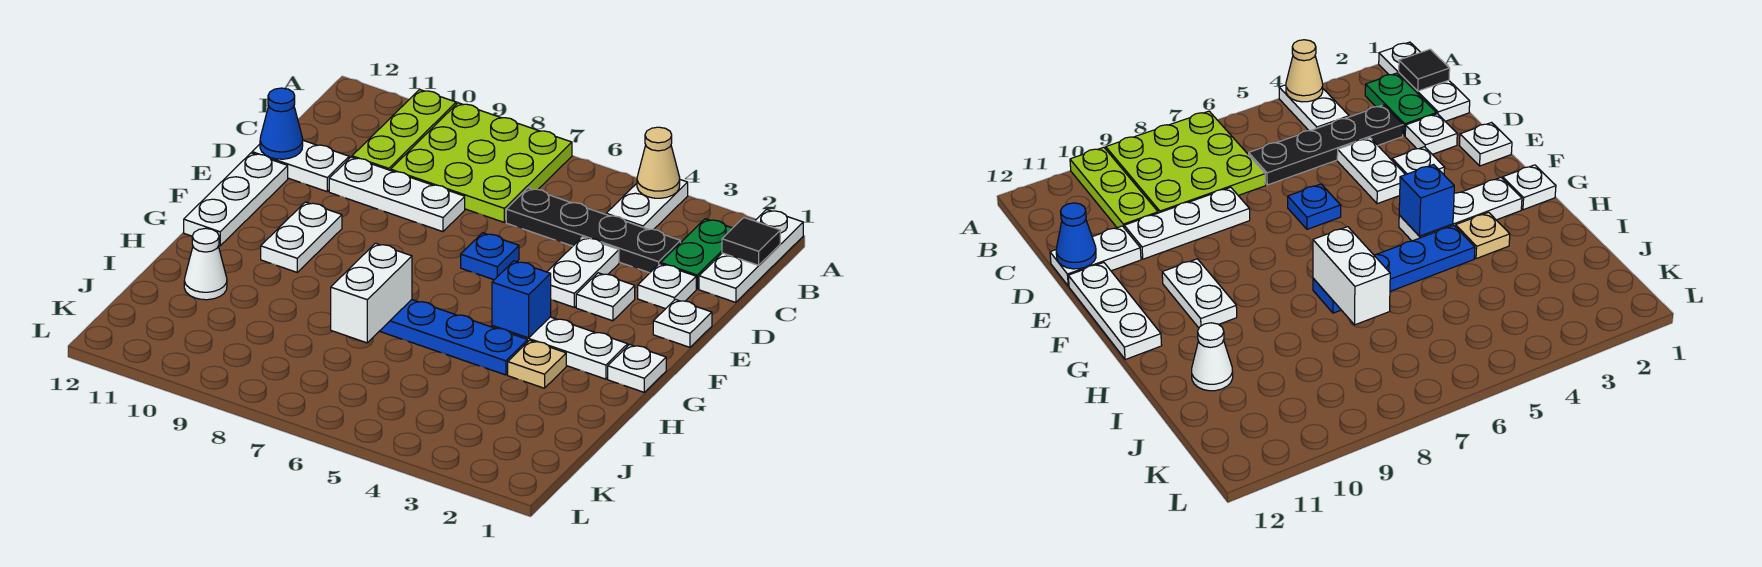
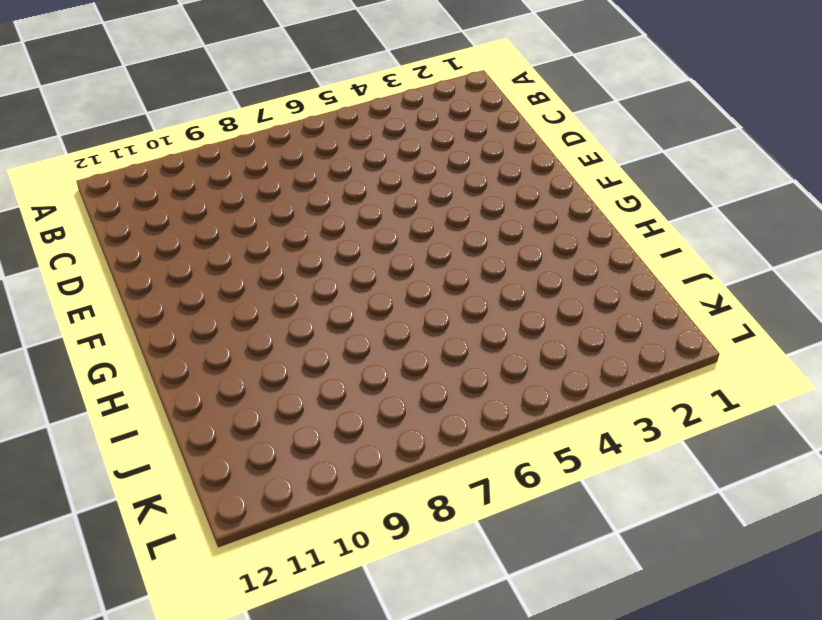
none -> white 1x3 plate [699,209,803,302]
none -> white 1x2 plate [606,180,688,230]
none -> lime 3x3 plate [391,103,572,222]

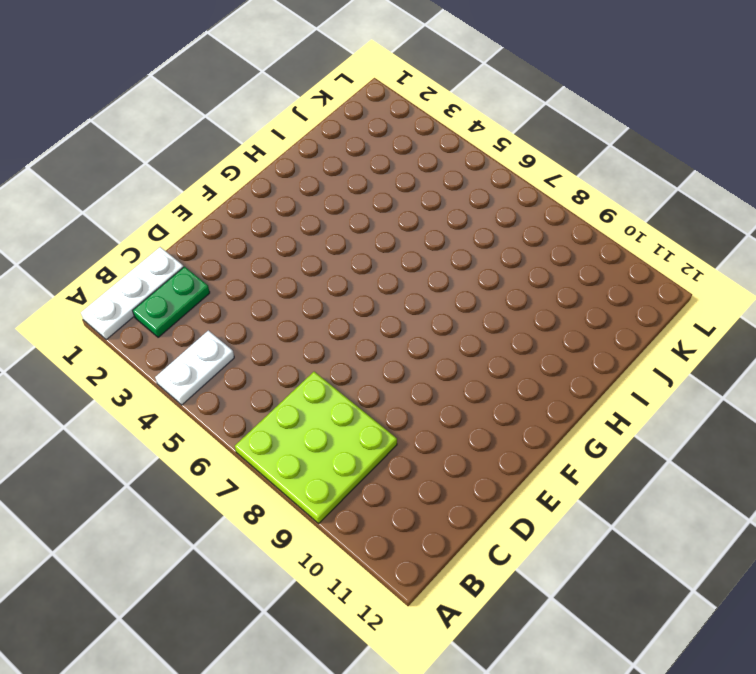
none -> lime 1x3 plate [352,90,456,170]
none -> black 1x4 plate [506,188,680,273]
none -> white 1x1 plate [638,264,696,309]

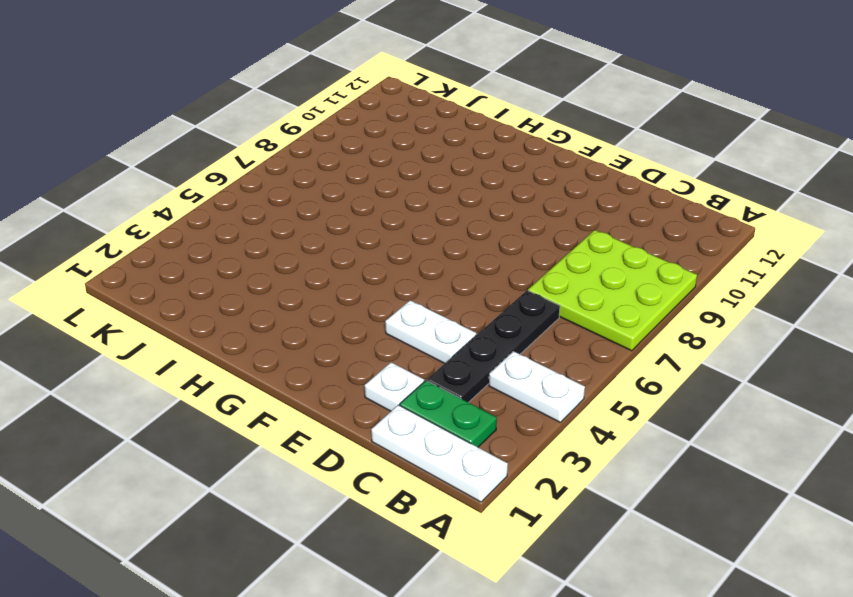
none -> lime 1x3 plate [352,90,456,170]
none -> white 1x3 plate [329,157,465,232]
none -> white 1x2 plate [252,140,349,192]

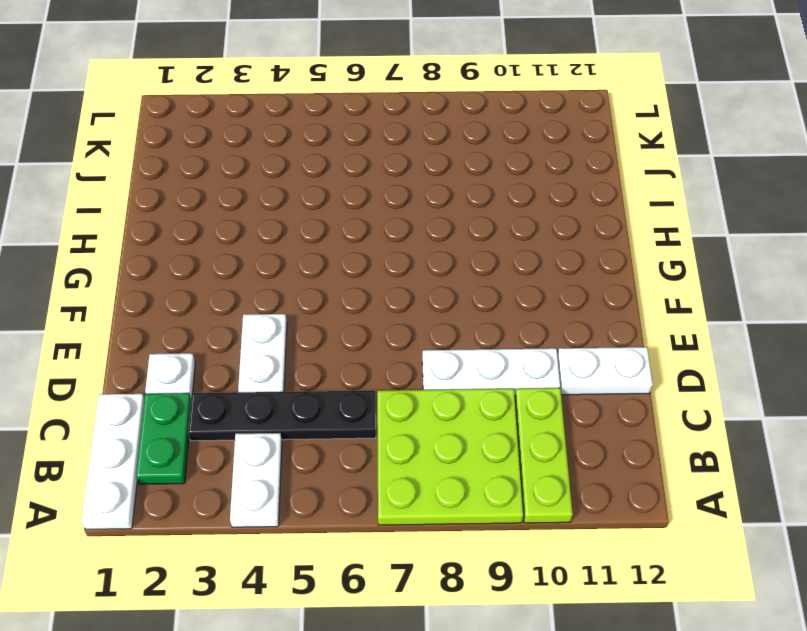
none -> white 1x1 plate [653,299,712,347]
none -> white 1x1 plate [576,273,635,321]
none -> blue 1x1 plate [461,233,519,280]

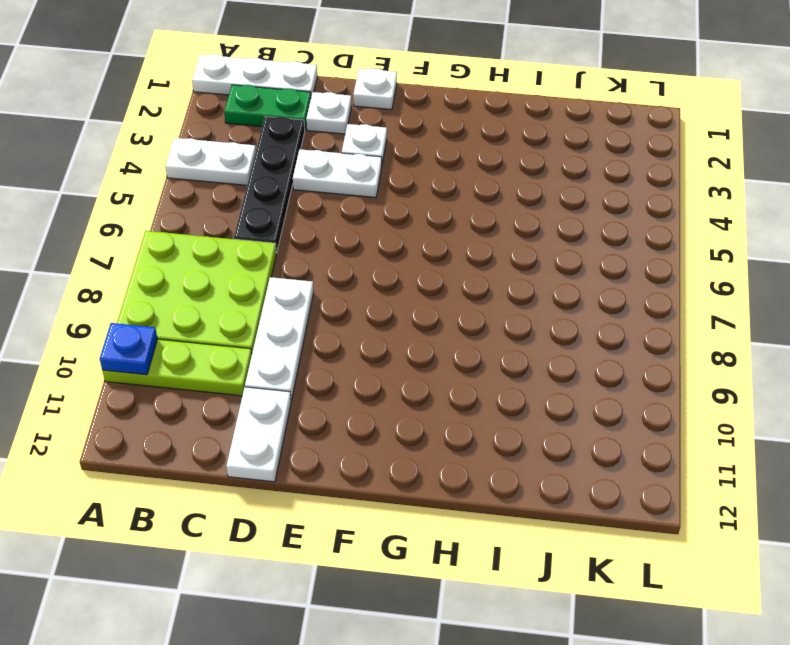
blue 1x1 plate [100,323,157,375] -> blue 1x1 plate moved to [461,233,519,280]
none -> white 1x3 plate [184,153,288,246]
none -> white 1x2 plate [261,202,342,272]
none -> white 1x1 plate [608,344,666,392]

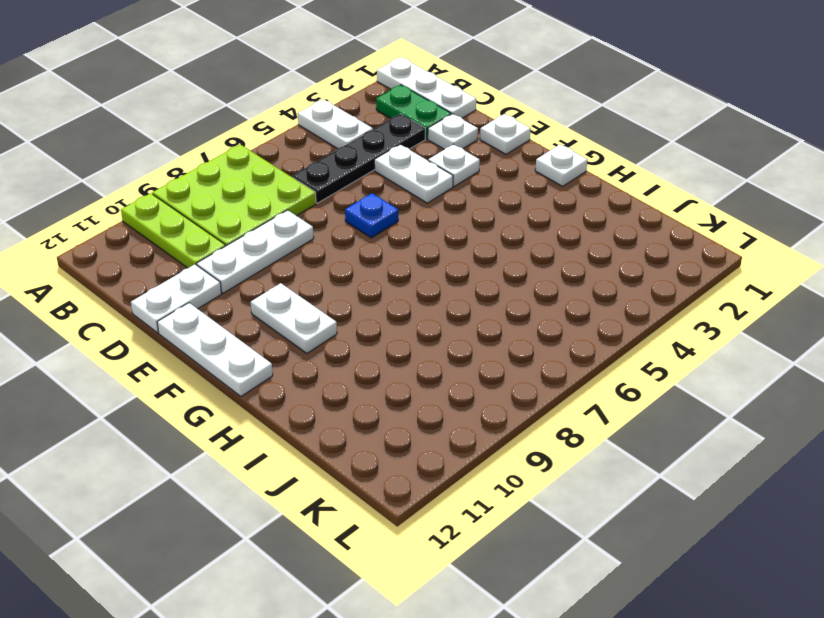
none -> white 1x3 plate [492,317,628,379]
none -> tan 1x1 plate [508,340,566,388]
none -> blue 1x4 plate [380,300,528,375]

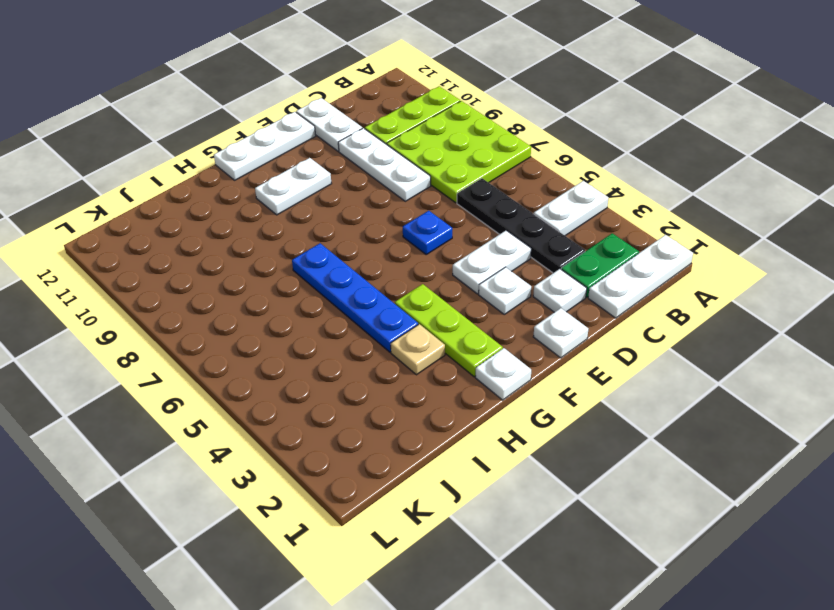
lime 1x3 plate [395,284,503,377] -> white 1x3 plate [492,317,628,379]
none -> white 1x1 cone [184,228,227,300]
none -> tan 1x1 cone [637,127,680,198]
none -> black 1x1 tile [722,218,780,265]

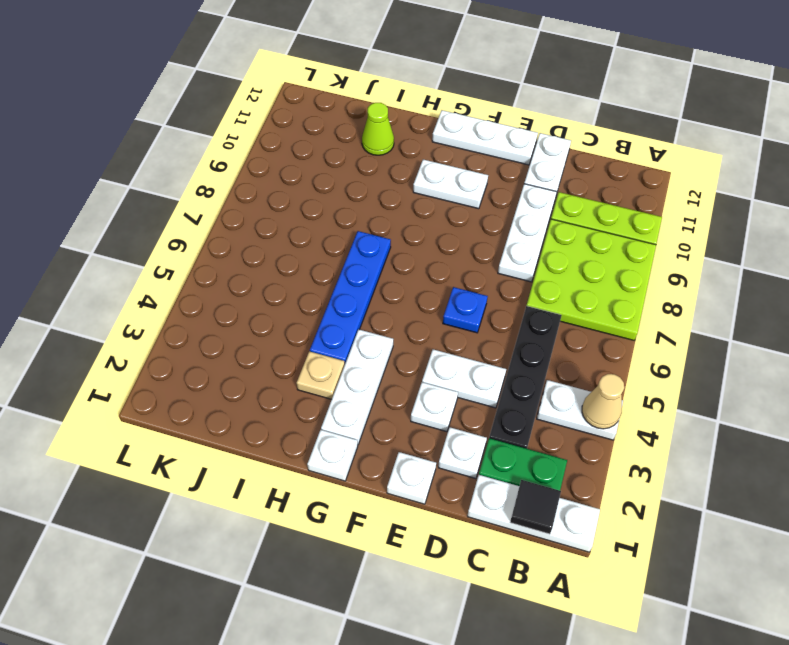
lime 1x1 cone [362,103,394,155] -> white 1x1 cone [184,228,227,300]
none -> blue 1x1 cone [260,88,303,159]
none -> blue 1x1 brick [492,261,551,338]
none -> white 1x2 brick [331,243,412,343]

